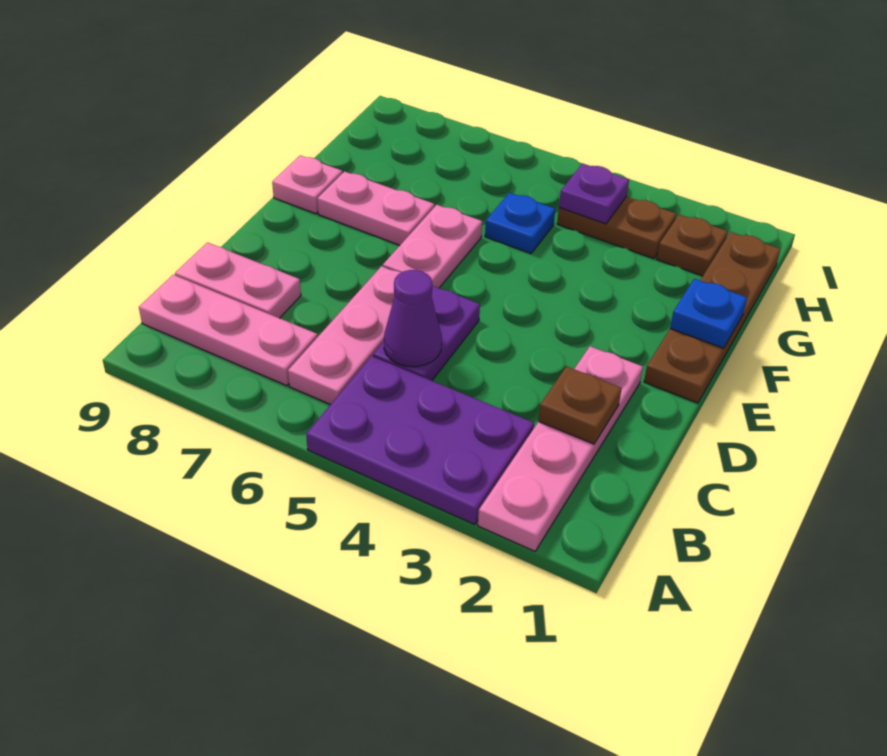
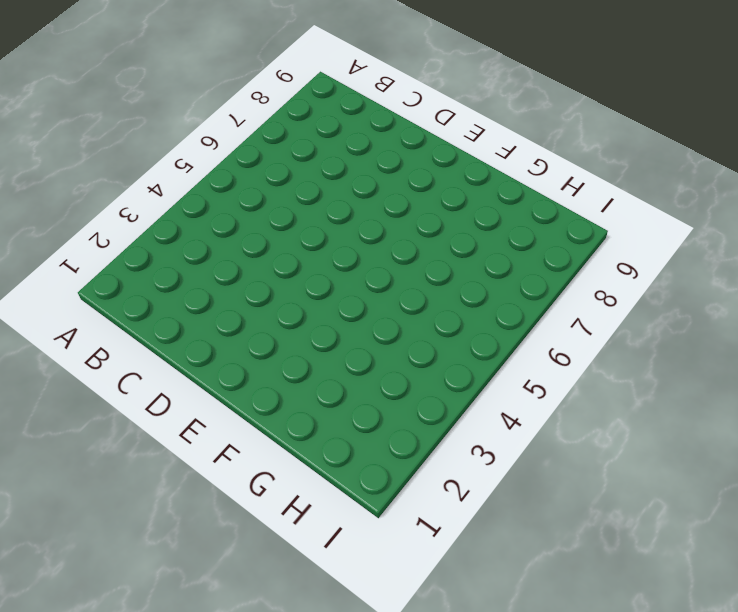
none -> pink 1x4 plate [478,346,643,551]
none -> purple 2x3 plate [306,356,534,525]
none -> pink 1x3 plate [288,266,401,405]

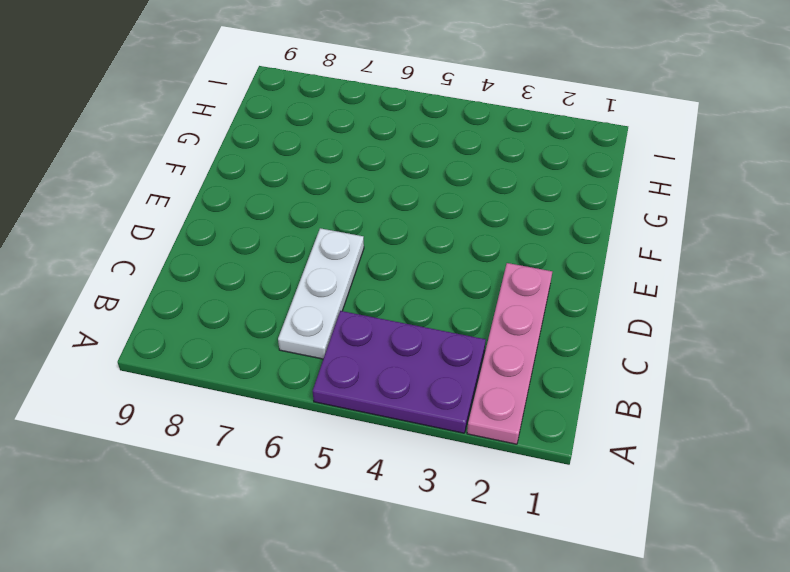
white 1x3 plate [278,228,364,359] -> pink 1x3 plate [288,266,401,405]
none -> pink 1x3 plate [139,275,317,386]
none -> purple 1x2 plate [373,286,480,381]
none -> pink 1x2 plate [175,243,301,318]

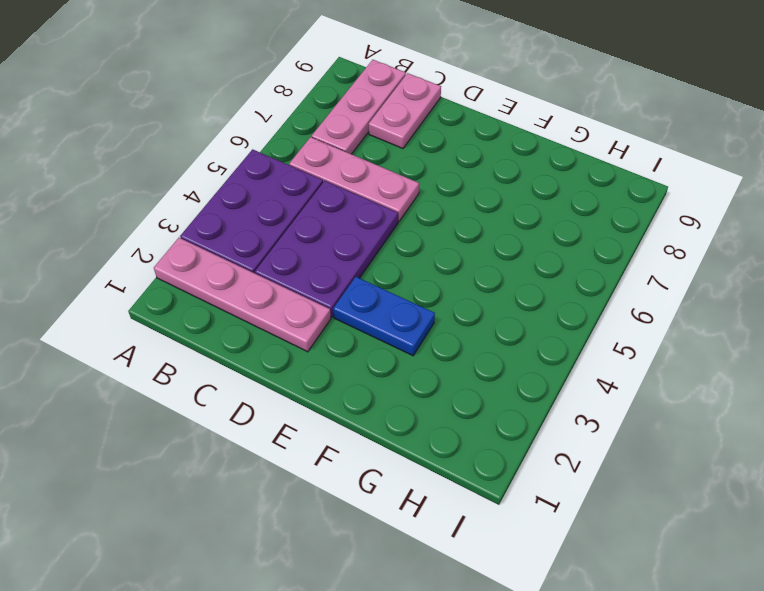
purple 2x3 plate [255,181,398,317] -> purple 1x2 plate [373,286,480,381]
blue 1x2 plate [333,277,435,356] -> none
none -> brown 1x4 plate [644,232,781,403]
none -> pink 1x2 plate [383,205,482,288]
none -> pink 1x2 plate [317,171,434,245]

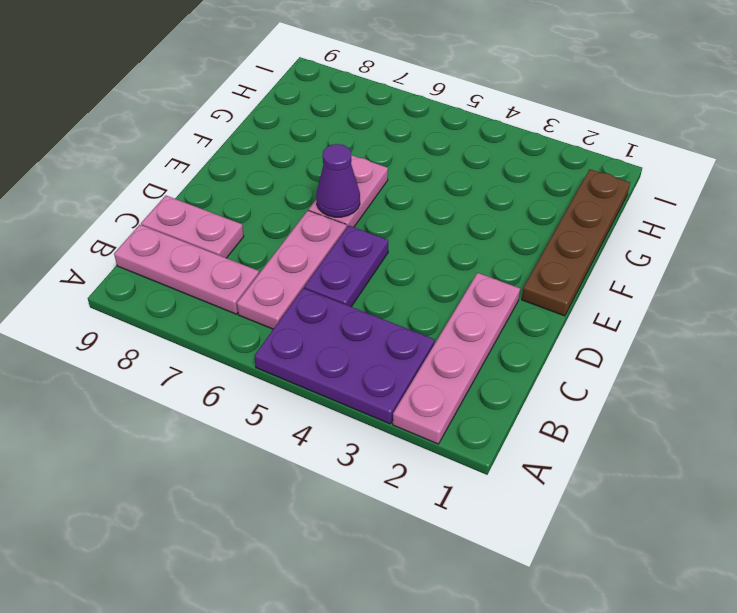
purple 1x1 cone [316,144,360,217] -> purple 1x1 cone moved to [384,270,442,367]
none -> pink 1x2 plate [317,171,434,245]
none -> pink 1x1 plate [272,155,342,214]
none -> blue 1x1 plate [485,193,555,253]

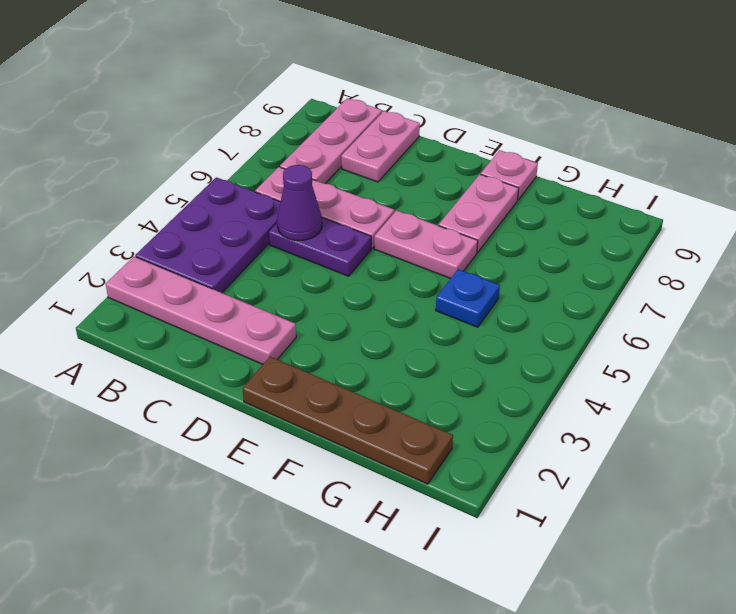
none -> brown 1x1 plate [657,214,728,276]
none -> brown 1x2 plate [557,196,676,259]
none -> brown 1x1 plate [538,366,622,444]

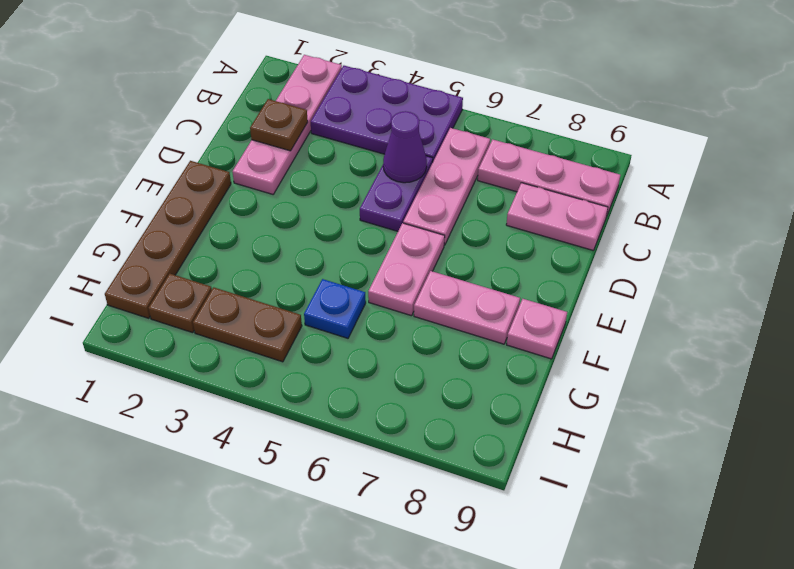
none -> blue 1x1 plate [670,279,747,348]
none -> purple 1x1 plate [559,164,629,224]

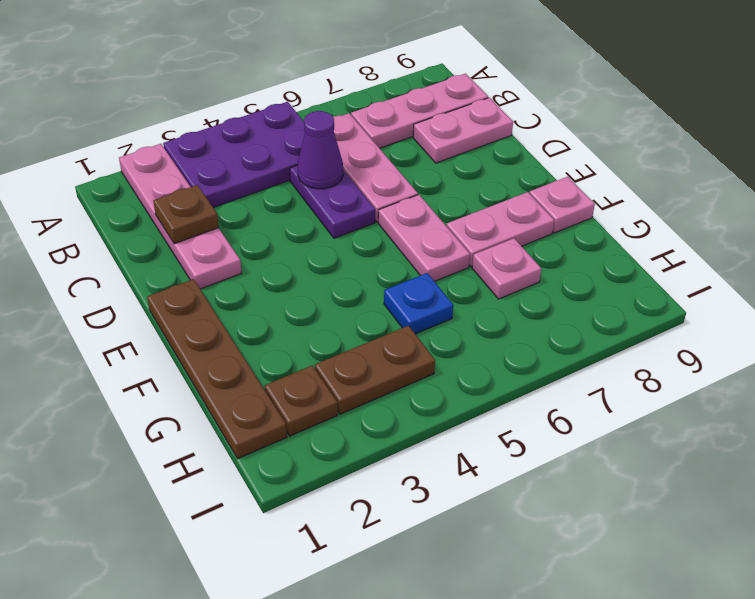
pink 1x1 plate [472,238,541,299] -> none
none -> blue 1x1 plate [670,279,747,348]
none -> purple 1x1 plate [559,164,629,224]

